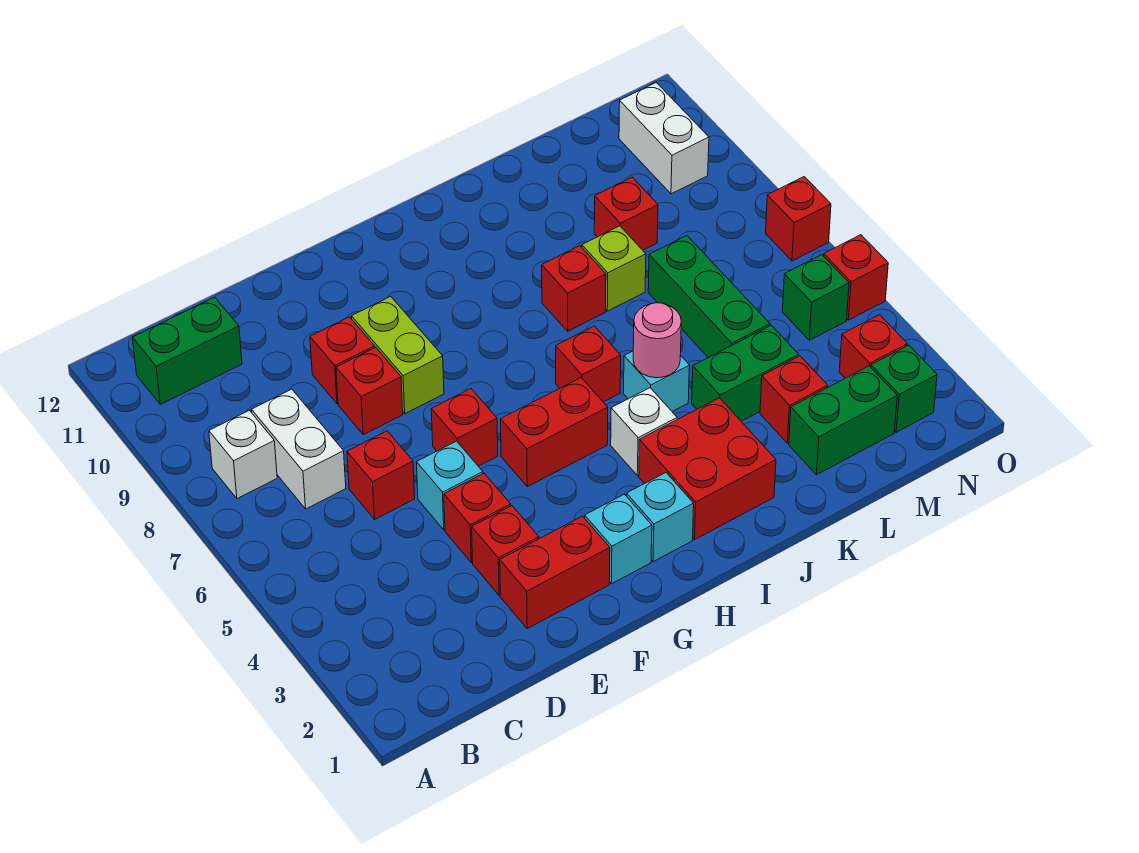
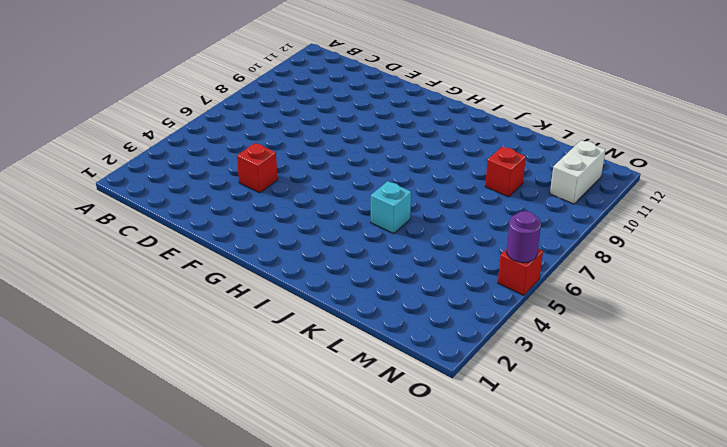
purple 1x1 round brick [507,211,541,263] -> none
none -> white 1x1 brick [209,410,277,499]
none -> green 1x2 brick [132,297,242,404]
none -> white 1x2 brick [252,389,346,509]
none -> red 1x1 brick [347,431,415,519]

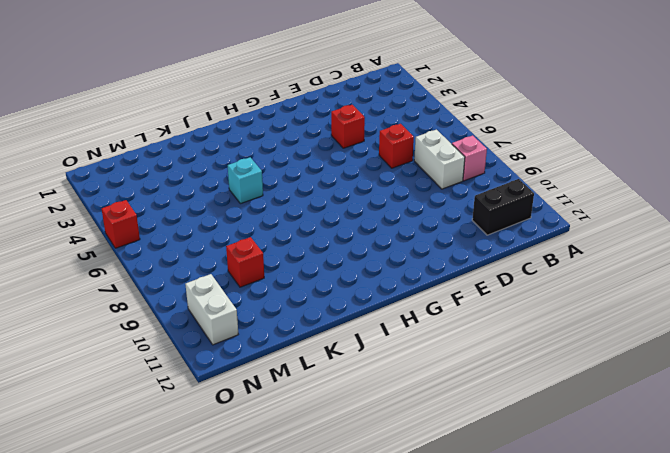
pink 1x1 brick [452,135,487,181] -> white 1x1 brick [209,410,277,499]
black 1x2 brick [472,179,534,235] -> green 1x2 brick [132,297,242,404]
none -> red 1x2 brick [500,516,610,629]
none -> red 1x1 brick [472,506,539,595]
none -> cyan 1x1 brick [416,441,483,530]
none -> red 1x1 brick [336,347,403,435]

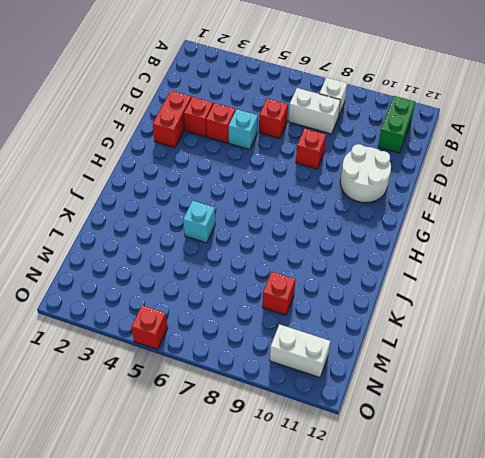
white 2x2 round brick [340,144,391,203] -> none
none -> red 1x1 brick [310,317,375,404]
none -> red 1x1 brick [431,389,498,466]
none -> lime 1x2 brick [352,297,444,414]
none -> cyan 1x1 brick [585,494,652,584]

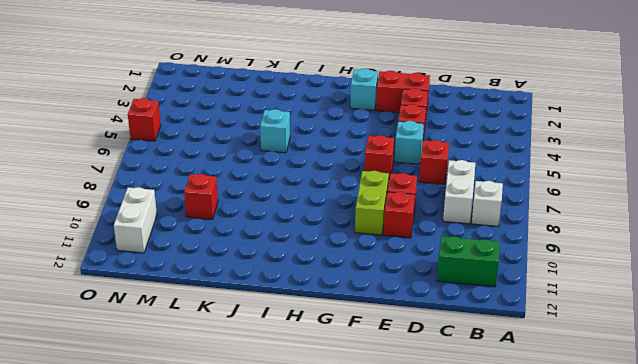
none -> red 1x2 brick [500,378,608,487]
none -> cyan 1x1 brick [626,473,694,562]
none -> red 2x2 brick [639,398,776,540]
none -> white 1x1 brick [611,388,677,476]

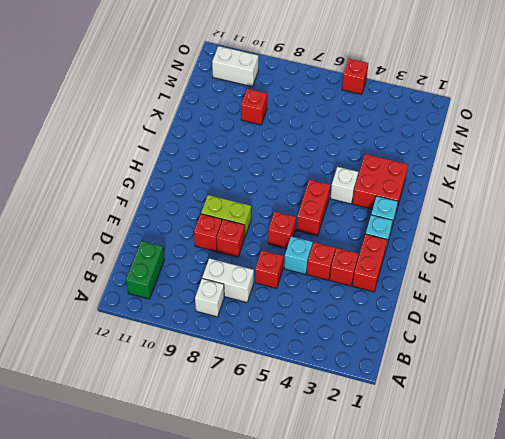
none -> red 1x1 brick [556,326,621,402]
none -> cyan 1x1 brick [624,351,690,412]
none -> red 1x1 brick [542,246,606,331]
none -> green 1x2 brick [692,325,799,421]

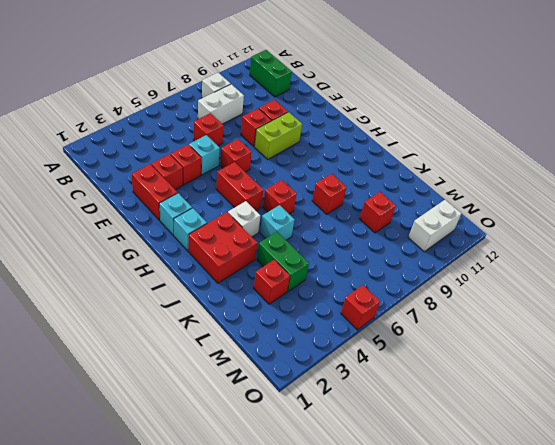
none -> lime 1x1 brick [582,226,646,311]
none -> green 1x2 brick [789,366,897,475]
none -> green 1x3 brick [648,236,770,358]
none -> green 1x1 brick [871,345,937,432]

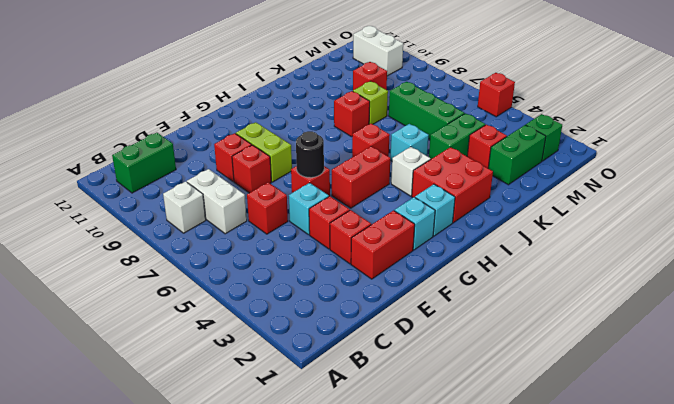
black 1x1 round brick [296,131,324,178] -> none
none -> red 1x1 brick [839,315,907,378]
none -> green 1x1 brick [782,255,849,340]
none -> red 1x1 brick [766,177,831,261]
none -> pink 1x1 round brick [633,303,681,378]

